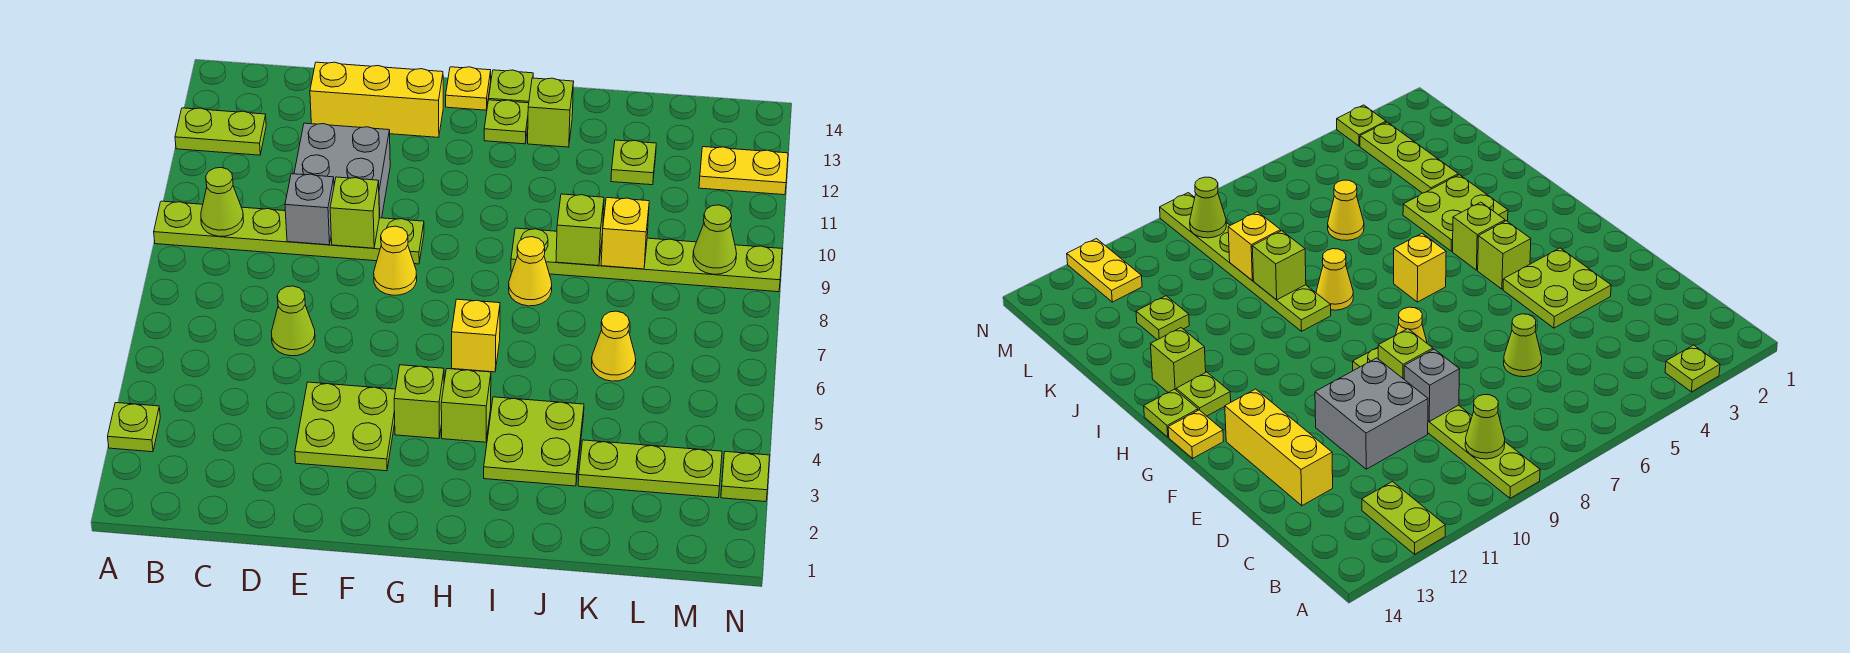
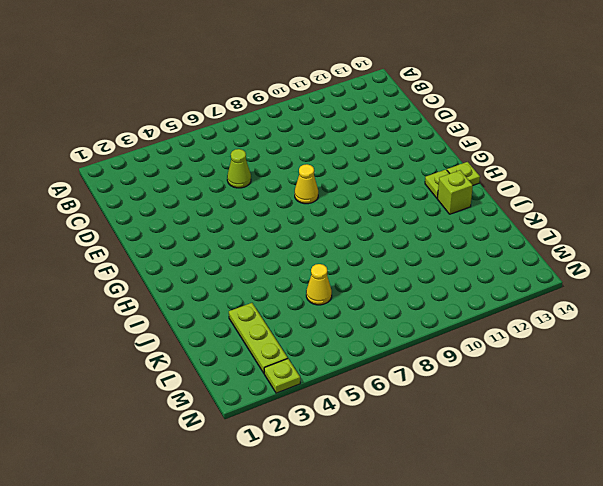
none -> lime 1x1 plate [108,403,160,452]
none -> lime 1x6 plate [154,201,424,264]
none -> lime 1x2 plate [175,108,266,155]

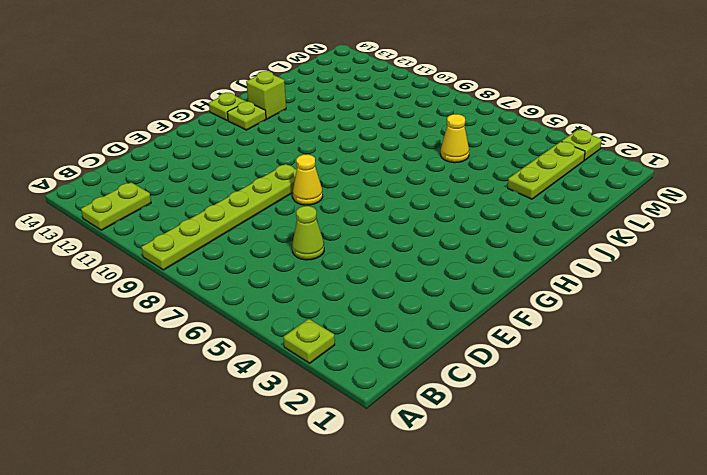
none -> grey 2x2 brick [294,123,390,218]
none -> yellow 1x3 brick [310,62,443,137]
none -> lime 2x2 plate [295,382,396,471]

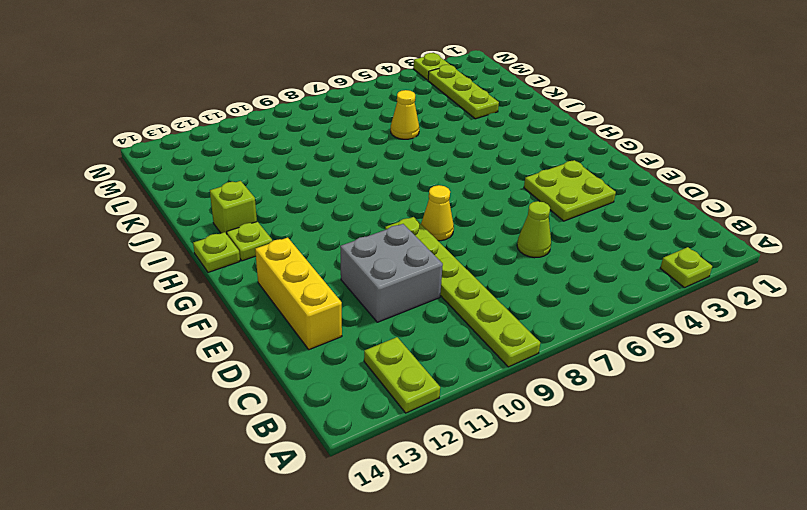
none -> lime 1x1 brick [394,365,444,439]
none -> yellow 1x1 plate [446,67,491,110]
none -> lime 1x1 brick [441,369,491,442]

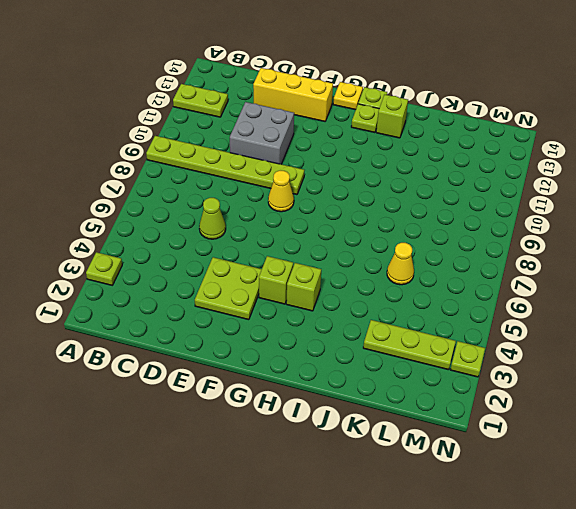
none -> yellow 1x1 brick [452,299,500,372]
none -> lime 2x2 plate [484,397,584,486]
none -> yellow 1x1 cone [509,237,552,306]

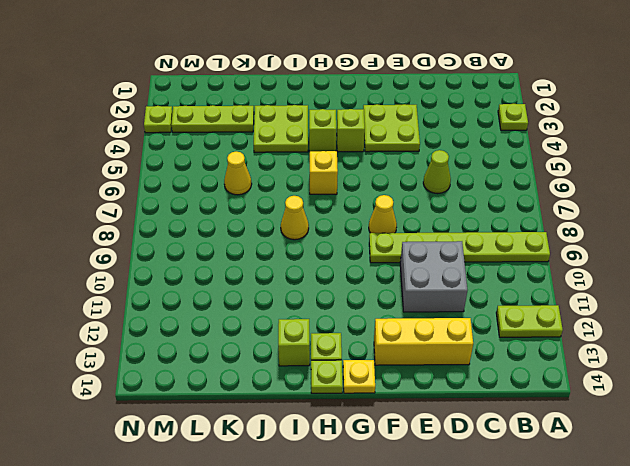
none -> lime 1x6 plate [511,228,782,292]
none -> lime 1x1 plate [611,140,656,185]
none -> yellow 1x2 plate [699,147,788,195]

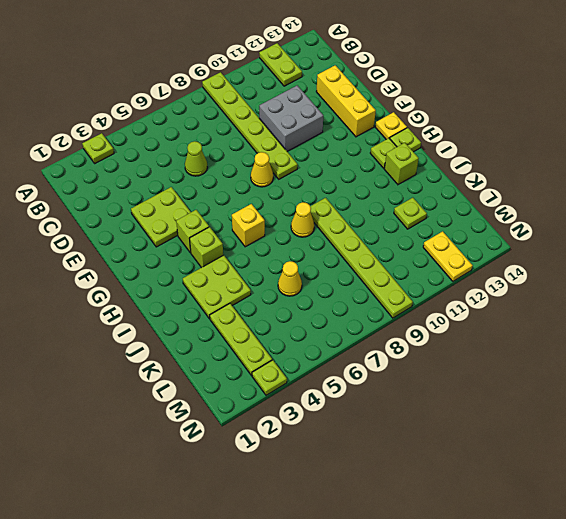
none -> lime 1x1 cone [201,168,244,236]
none -> grey 1x1 brick [285,174,334,245]
none -> lime 1x1 brick [330,177,379,248]

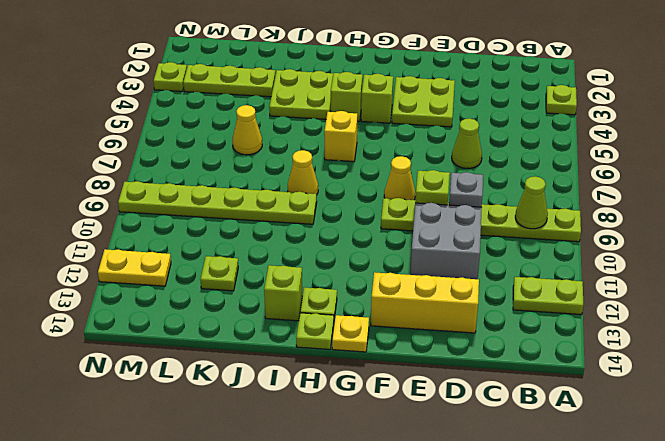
none -> lime 1x1 brick [556,194,604,266]
none -> yellow 1x1 brick [601,198,649,269]
none -> lime 1x1 cone [693,205,737,274]

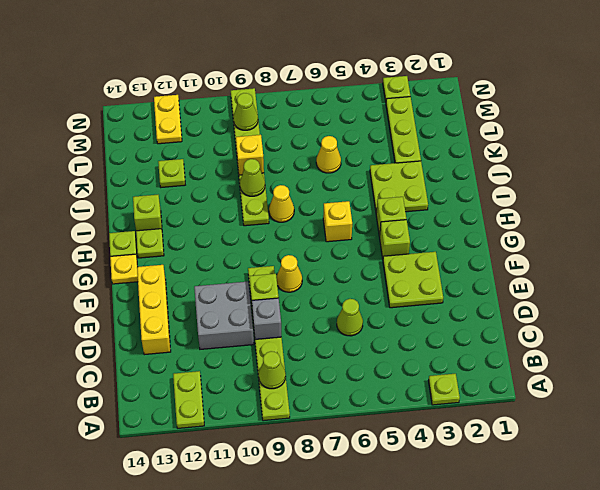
lime 1x1 cone [240,159,265,196] -> lime 1x1 brick [556,194,604,266]

